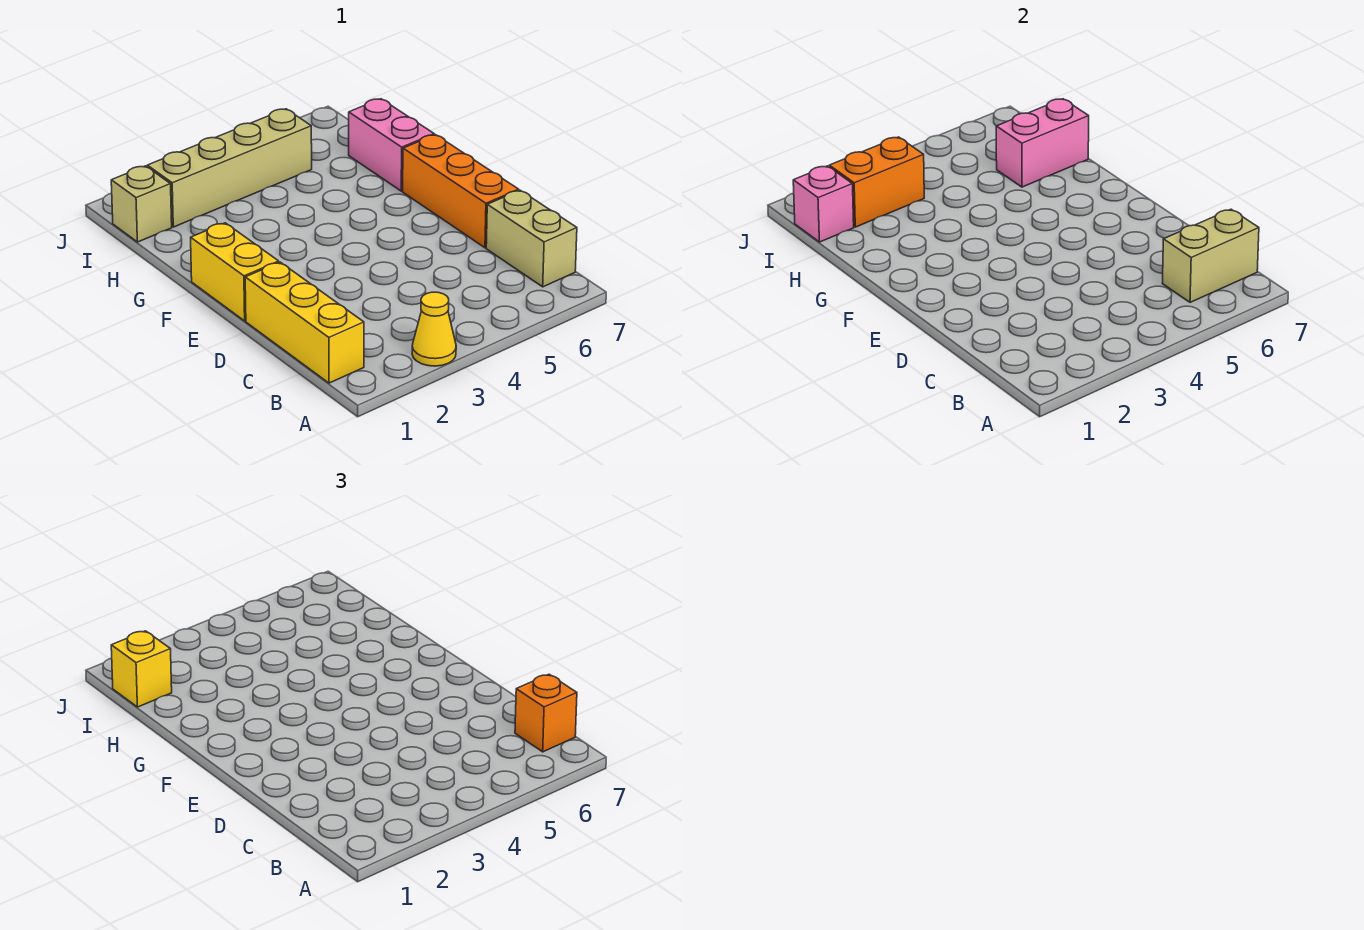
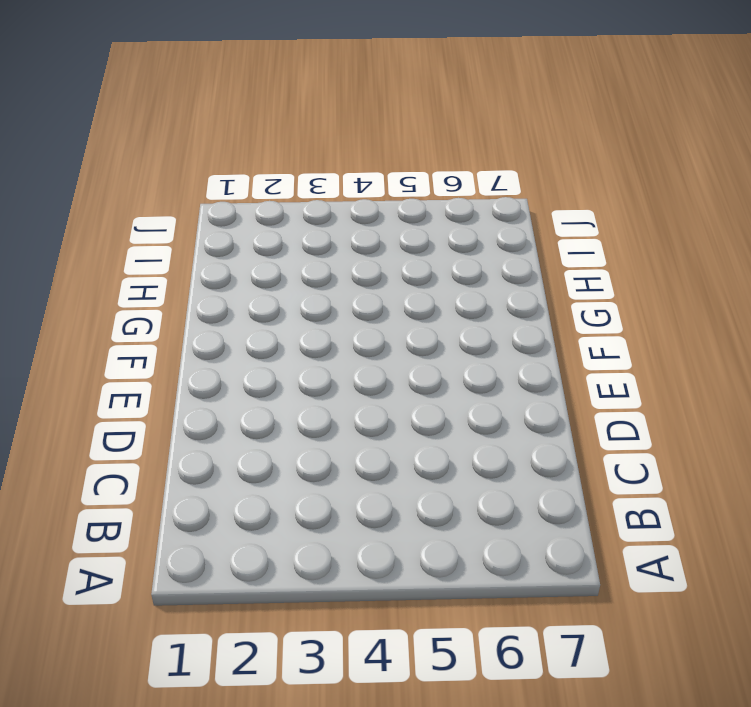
none -> yellow 1x1 cone [412,292,456,366]
none -> yellow 1x3 brick [245,262,364,383]
none -> tan 1x2 brick [486,190,577,287]

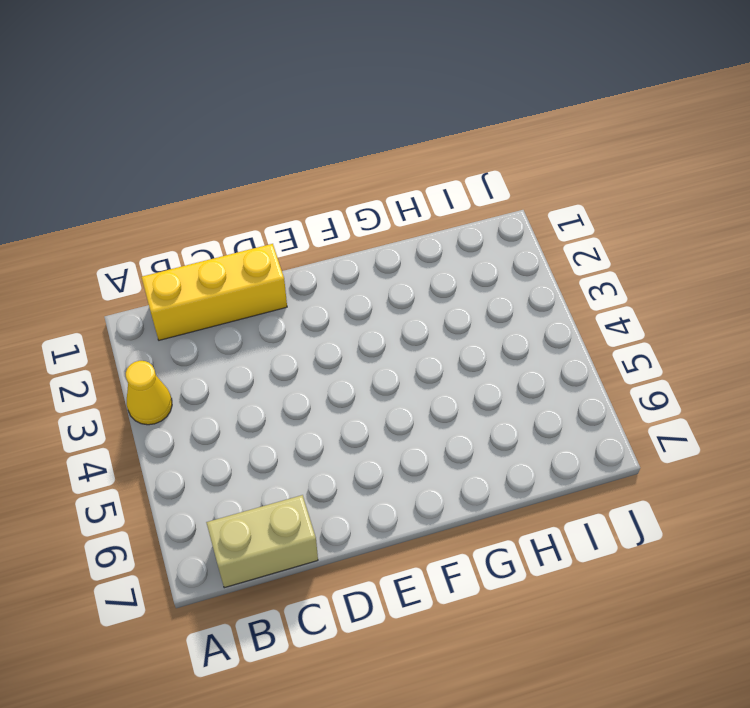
none -> orange 1x3 brick [403,135,519,248]
none -> yellow 1x2 brick [191,223,279,321]
none -> pink 1x2 brick [349,99,434,191]

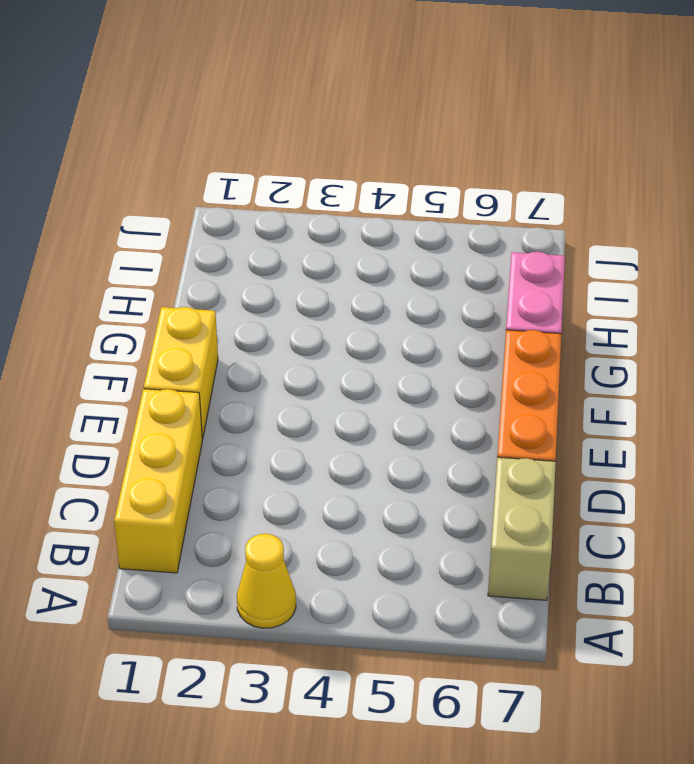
none -> tan 1x1 brick [111,166,172,242]
none -> tan 1x4 brick [147,109,312,227]
none -> tan 1x2 brick [1162,209,1259,302]

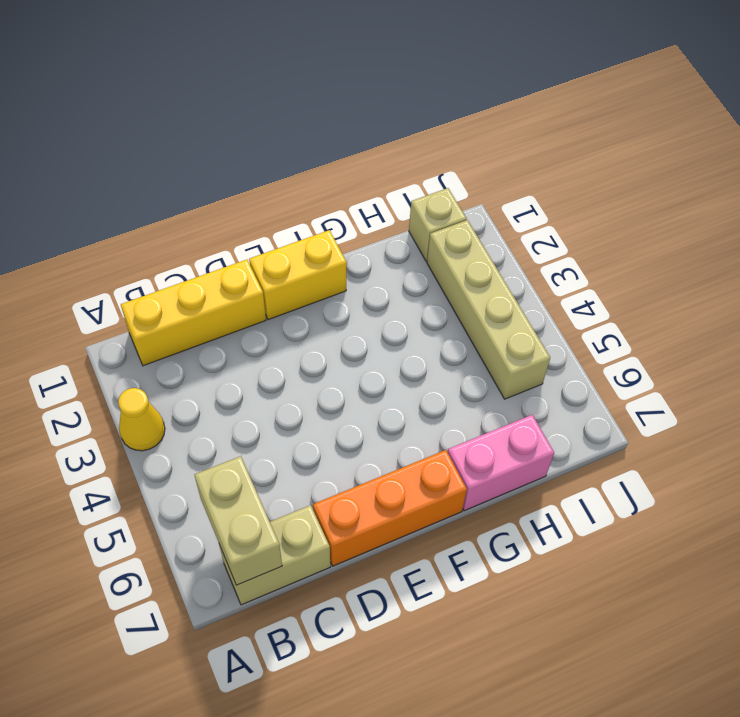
none -> pink 1x2 brick [996,99,1089,187]
none -> pink 1x1 brick [793,166,854,242]
none -> orange 1x2 brick [829,137,924,227]

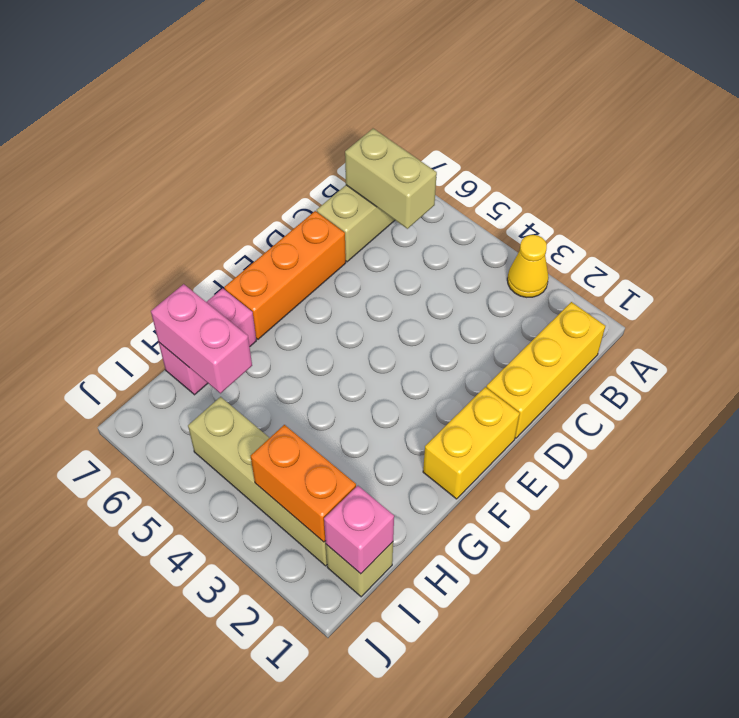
none -> orange 1x1 brick [515,674,577,752]
none -> yellow 1x1 brick [111,631,172,707]

